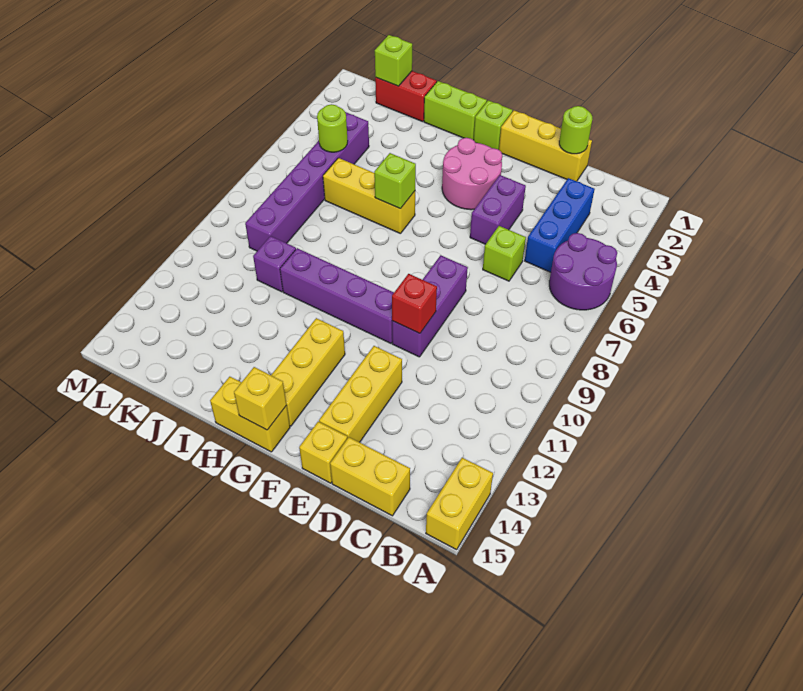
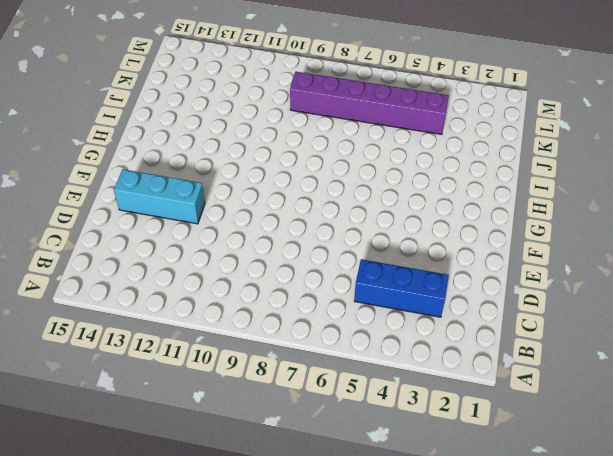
cyan 1x3 brick [114,169,205,224] -> yellow 1x3 brick [319,346,402,442]
none -> purple 2x2 round brick [549,233,617,310]
none -> yellow 1x2 brick [426,458,493,550]
none -> yellow 1x2 brick [330,437,410,516]

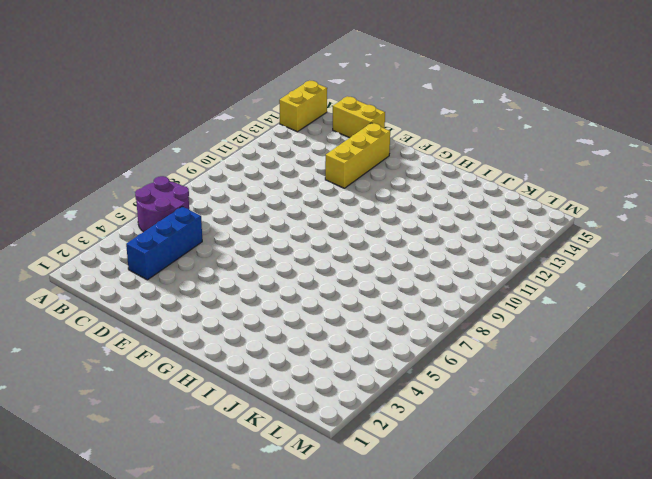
none -> yellow 1x3 brick [499,110,592,181]
none -> lime 1x1 brick [483,226,526,281]
none -> purple 1x2 brick [470,175,526,244]

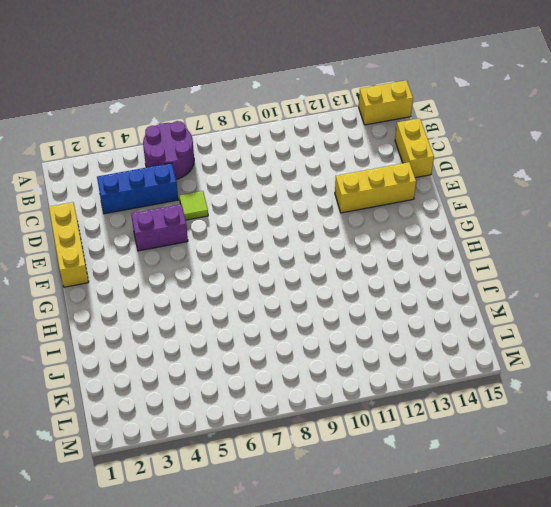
lime 1x1 tile [179,191,208,220] -> lime 1x1 brick [483,226,526,281]
none -> purple 1x3 brick [392,255,468,357]
none -> yellow 1x1 brick [299,422,347,483]
none -> pink 2x2 round brick [442,138,502,210]

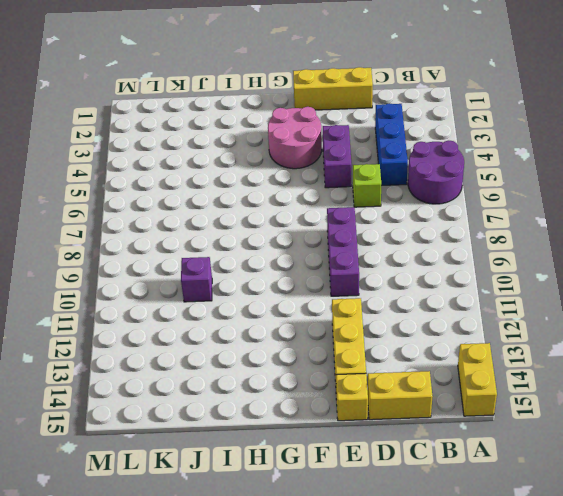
none -> purple 1x4 brick [280,248,394,343]
none -> lime 1x1 brick [474,100,513,150]
none -> yellow 1x3 brick [271,318,345,426]

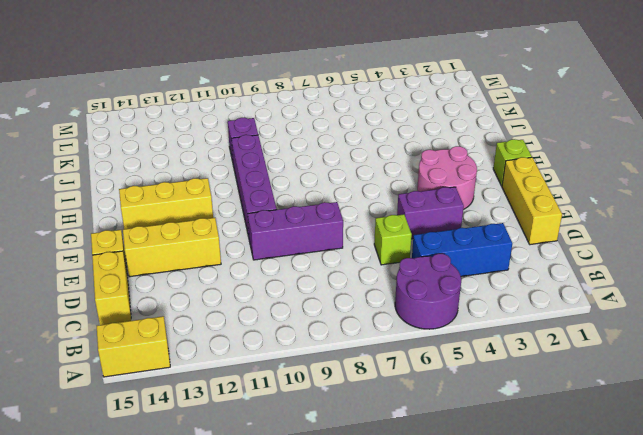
none -> yellow 1x2 brick [210,377,290,452]
none -> lime 1x2 brick [424,81,487,140]
none -> yellow 1x3 brick [323,158,415,234]

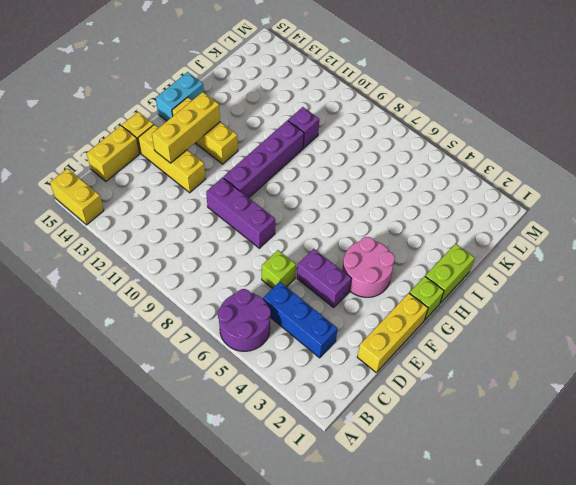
yellow 1x3 brick [152,92,220,163] -> yellow 1x3 brick moved to [323,158,415,234]
cyan 1x2 brick [156,72,204,121] -> yellow 1x2 brick [210,377,290,452]
none -> red 1x2 brick [375,71,437,122]
none -> purple 1x6 brick [245,112,369,251]
none -> lime 1x1 round brick [559,106,592,154]

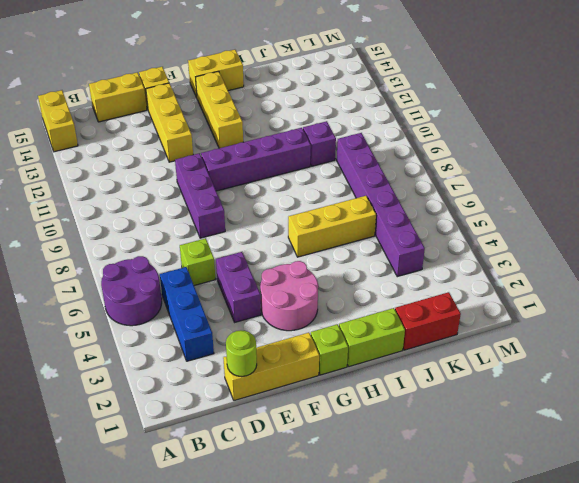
none -> red 1x1 brick [392,274,437,333]
none -> yellow 1x1 brick [234,367,287,430]
none -> lime 1x1 brick [374,153,416,209]

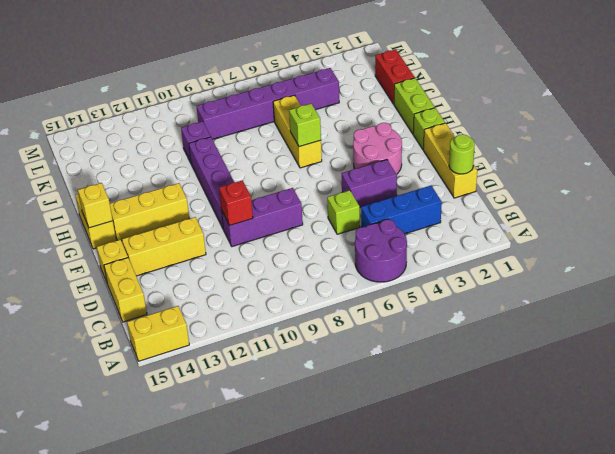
none -> lime 1x1 brick [375,35,412,86]
none -> lime 1x1 round brick [317,104,348,152]

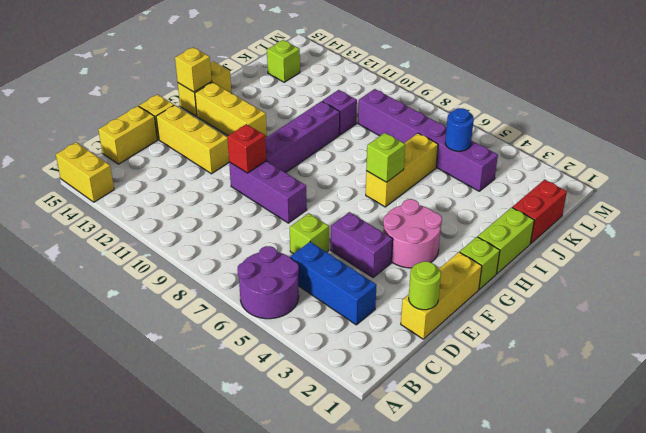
blue 1x1 round brick [445,108,474,151] -> lime 1x1 round brick [317,104,348,152]
lime 1x1 brick [267,40,300,82] -> lime 1x1 brick moved to [375,35,412,86]

